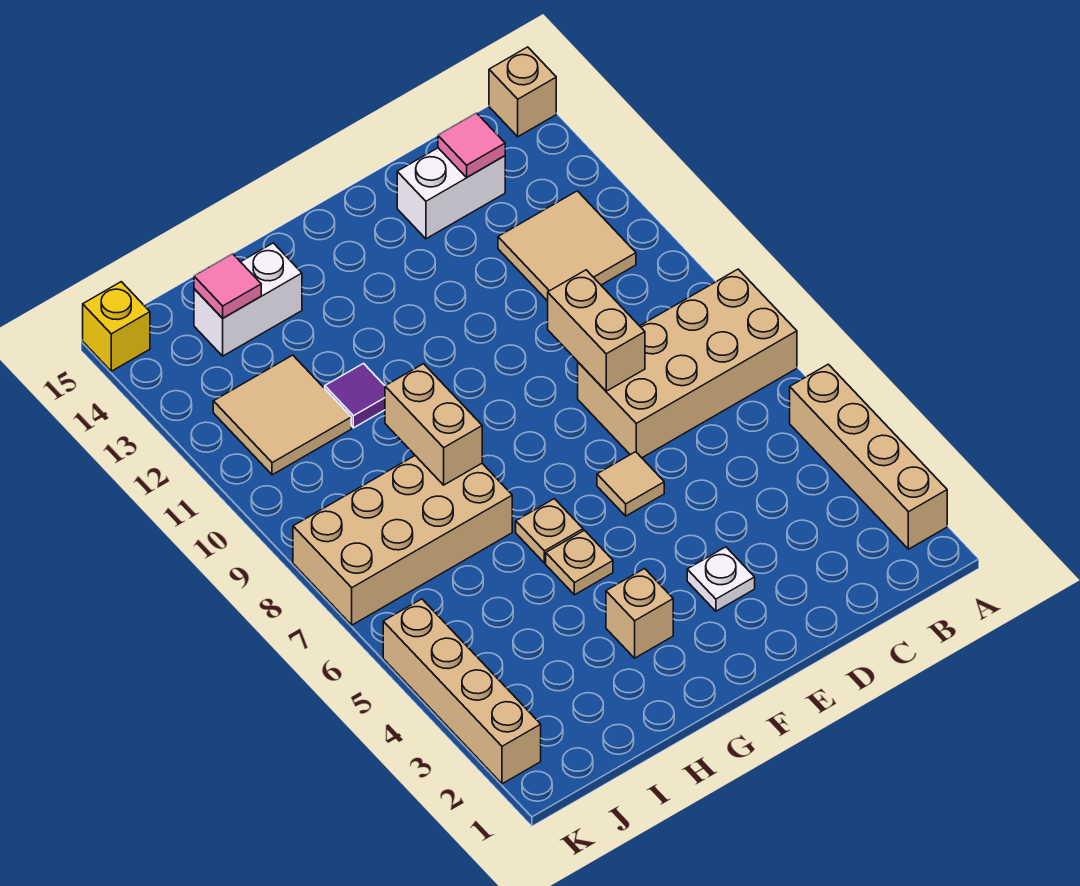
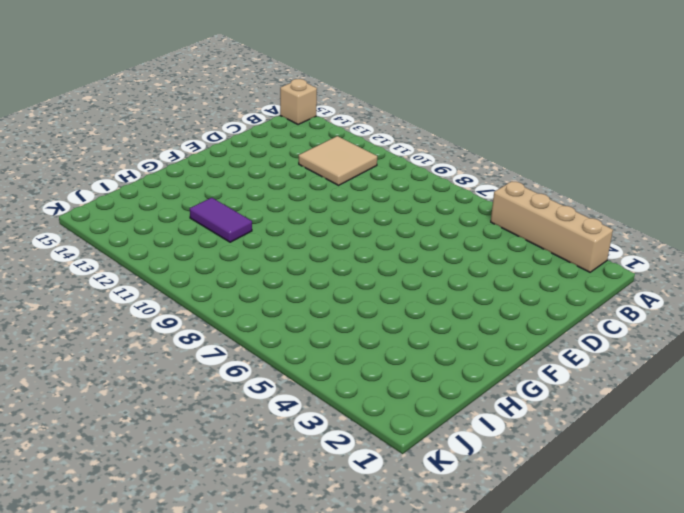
purple 1x2 tile [190,198,252,242] -> purple 1x1 tile [325,364,385,428]
none -> tan 2x4 brick [578,269,797,458]
none -> white 1x2 brick [397,148,505,239]
none -> white 1x1 plate [687,547,755,611]

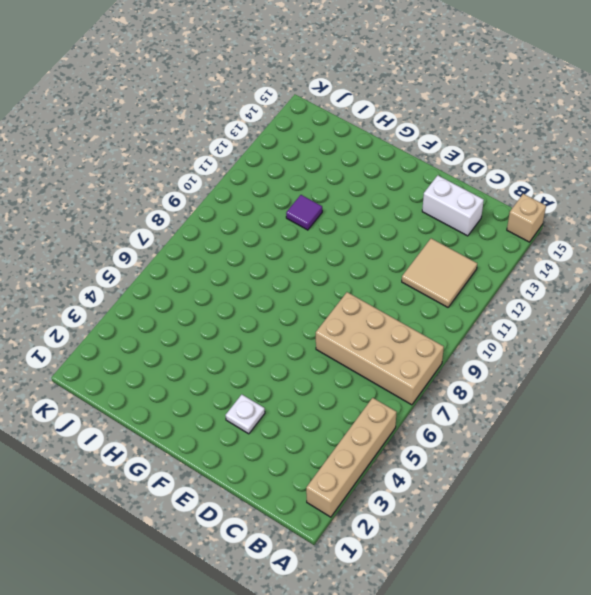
none -> tan 1x1 tile [597,452,664,516]
none -> tan 1x1 brick [606,569,673,658]
none -> tan 1x1 plate [546,530,613,595]

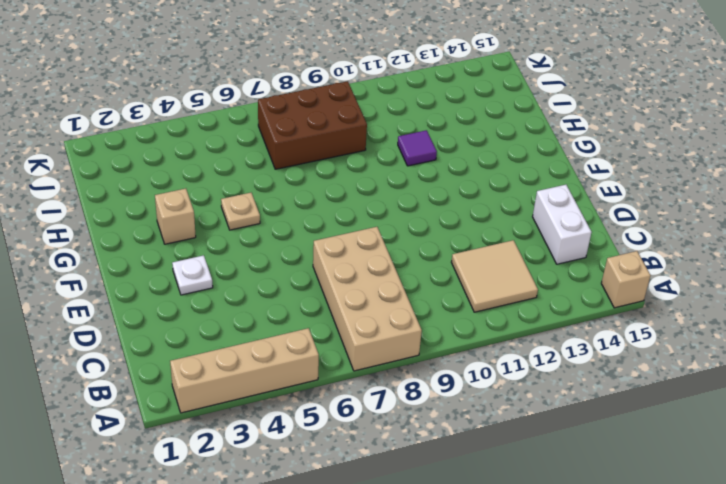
brown 2x3 brick [258,81,367,169] -> tan 2x4 brick [293,456,512,625]
none -> tan 1x1 tile [597,452,664,516]
none -> tan 1x1 plate [516,499,583,563]
none -> white 1x2 brick [194,243,302,356]

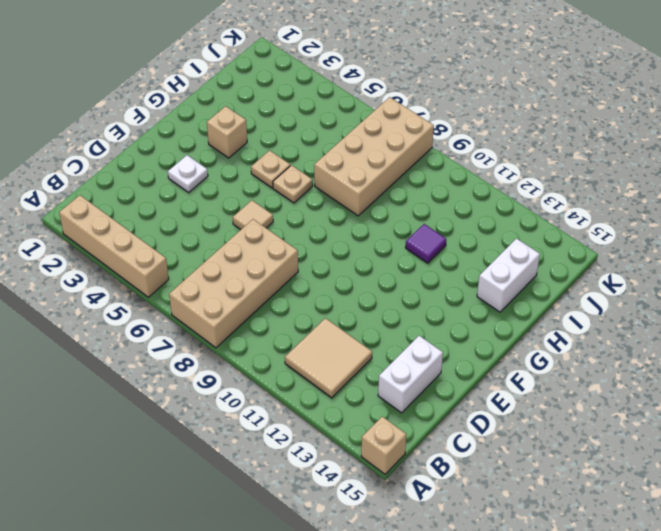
none -> tan 2x2 tile [213,355,351,475]
none -> tan 1x4 brick [383,599,541,784]
none -> yellow 1x1 brick [83,282,150,371]

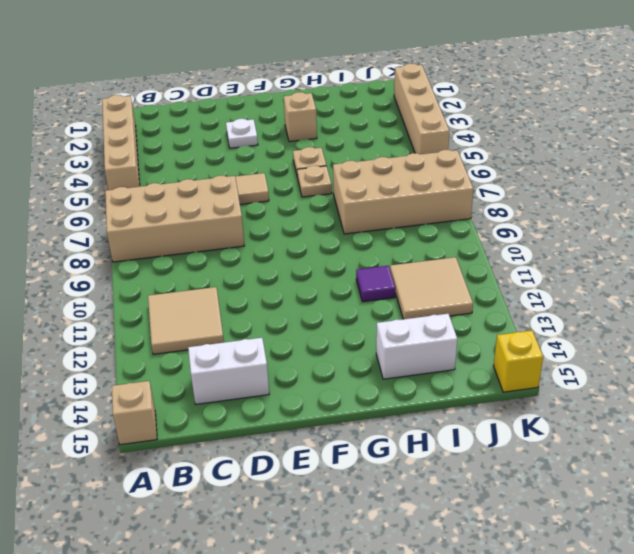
none -> pink 1x1 tile [438,113,505,177]
none -> tan 1x2 brick [548,270,645,391]
none -> tan 1x2 brick [385,364,482,485]

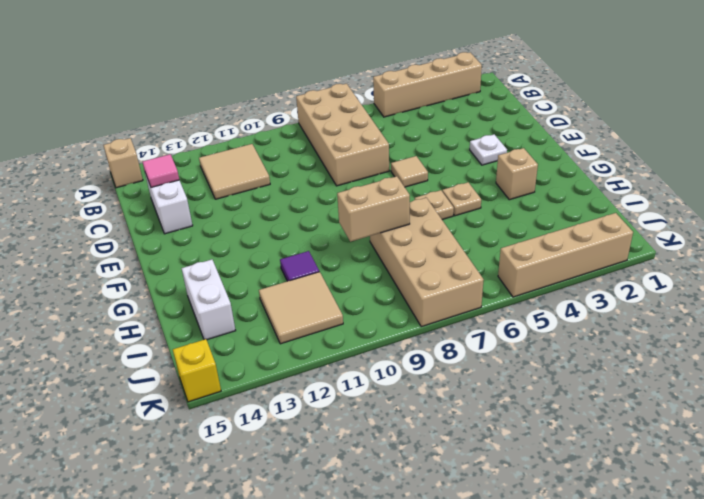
none -> tan 1x2 brick [548,270,645,391]
none -> pink 1x1 tile [194,254,261,318]

